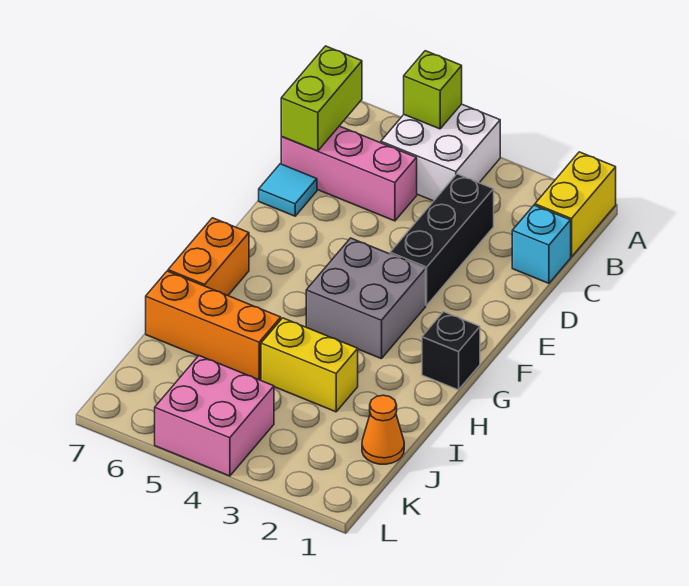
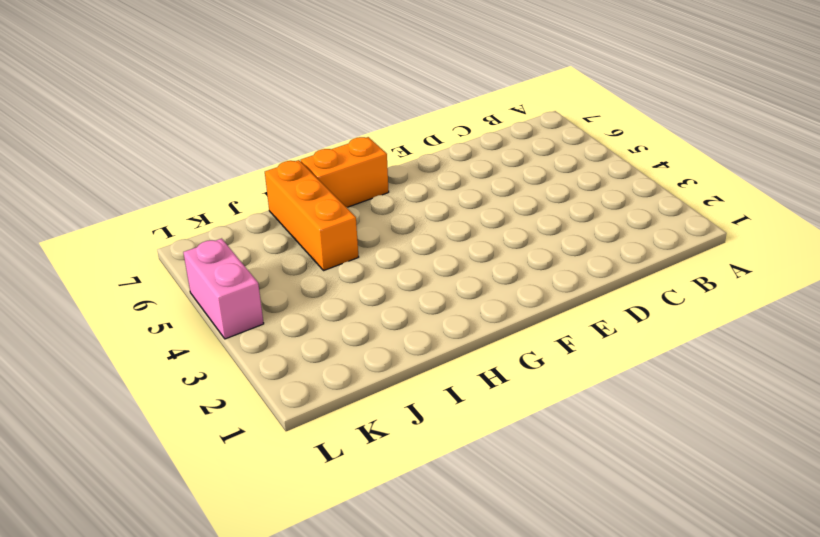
pink 1x2 brick [183,238,264,339] -> pink 2x2 brick [155,356,274,476]
none -> yellow 1x2 brick [535,152,616,257]
none -> white 2x2 brick [381,104,500,201]
none -> cyan 1x1 brick [512,205,571,283]

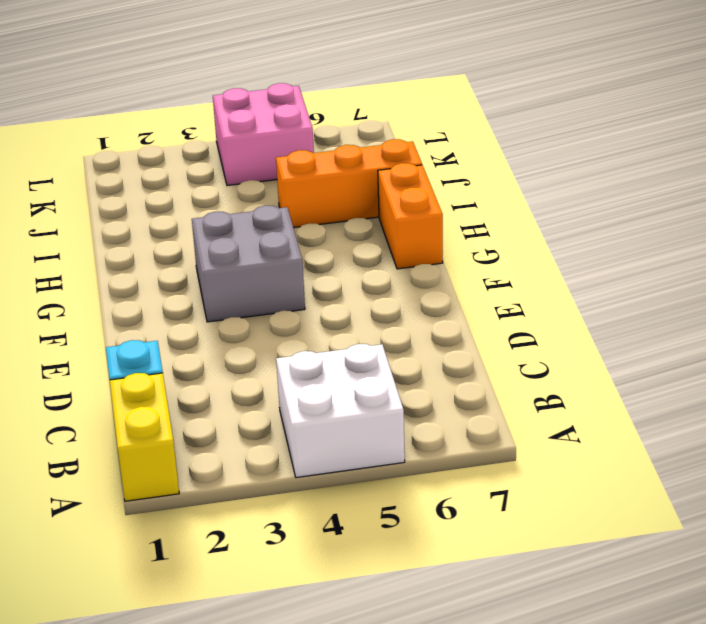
none -> black 1x3 brick [390,174,494,305]
none -> pink 1x3 brick [281,126,417,221]
none -> cyan 1x1 tile [259,164,317,216]

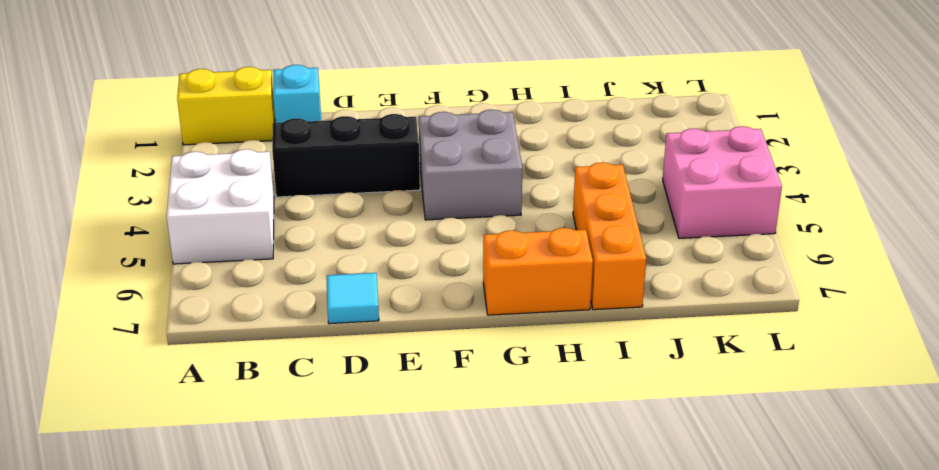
none -> pink 1x3 brick [281,126,417,221]
none -> black 1x1 brick [422,312,480,390]
none -> yellow 1x2 brick [261,318,358,412]

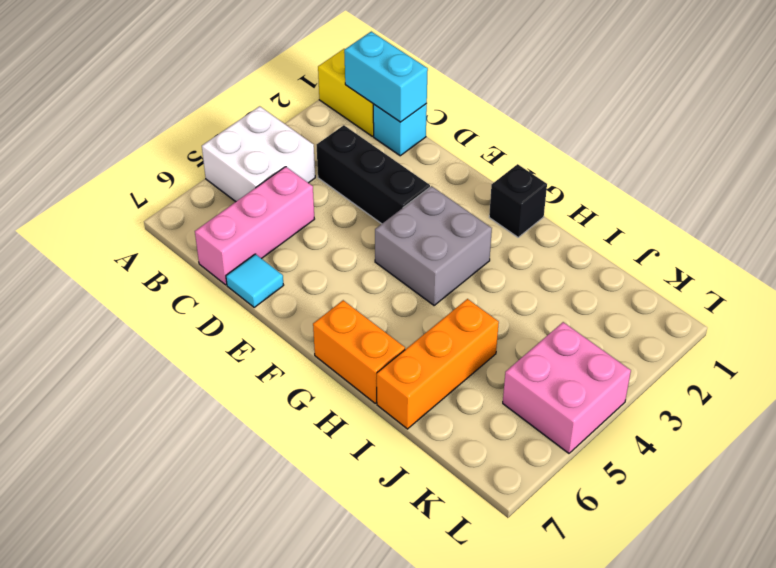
cyan 1x2 brick [344,32,428,122] -> none
none -> yellow 1x2 brick [261,318,358,412]
none -> orange 1x1 cone [362,395,404,464]
none -> lime 1x1 brick [404,51,462,129]

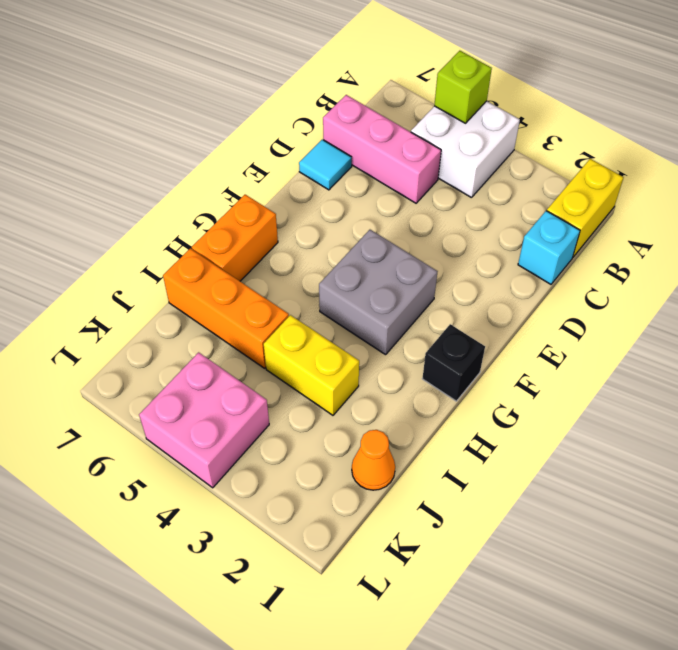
none -> black 1x3 brick [390,174,494,305]
none -> lime 1x2 brick [281,46,362,151]

